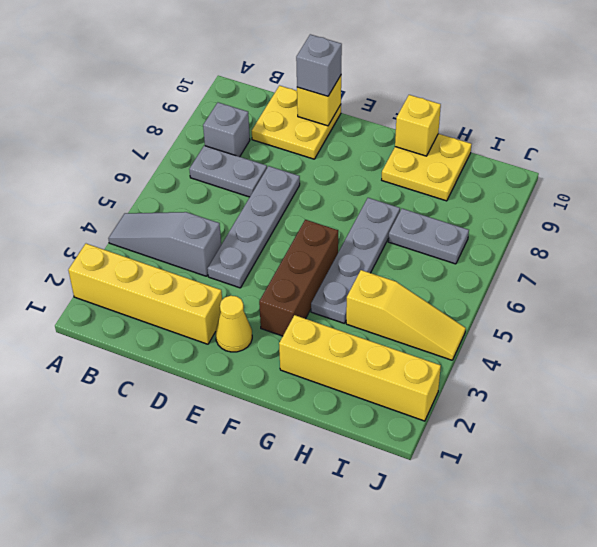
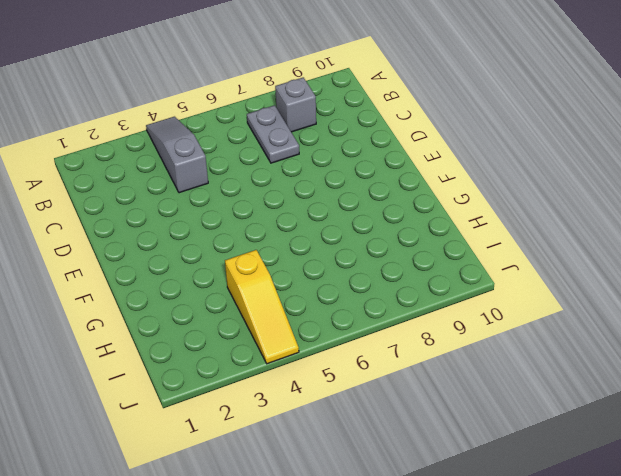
none -> yellow 1x4 brick [68,244,222,344]
none -> yellow 2x2 plate [252,86,341,159]
none -> grey 1x4 plate [208,166,300,288]

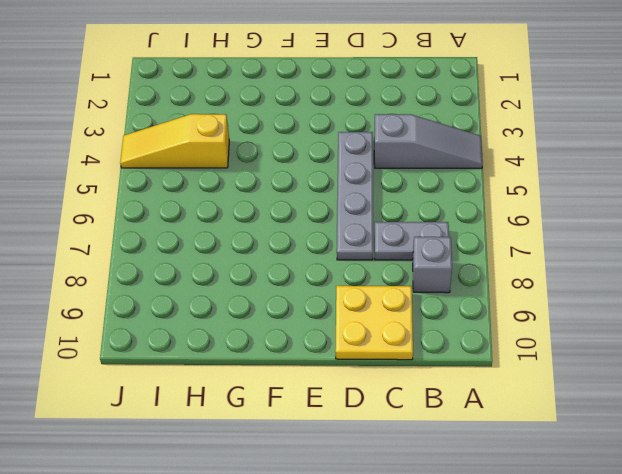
none -> yellow 1x4 brick [68,244,222,344]
none -> yellow 1x1 cone [216,296,252,352]
none -> brown 1x3 brick [259,220,338,336]

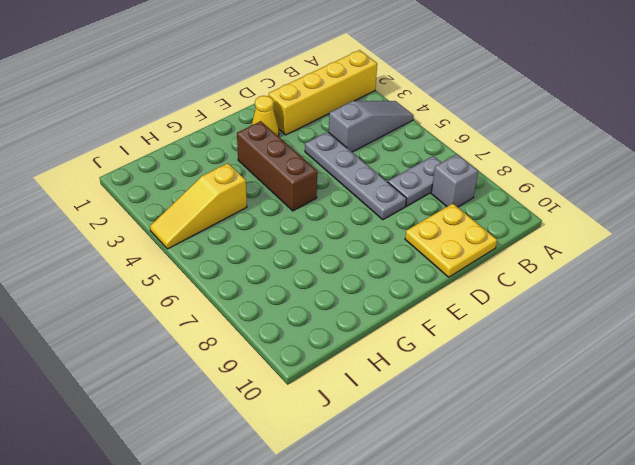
none -> yellow 1x4 brick [279,315,441,421]
none -> grey 1x4 plate [311,198,400,323]
none -> yellow 2x2 plate [382,134,472,201]

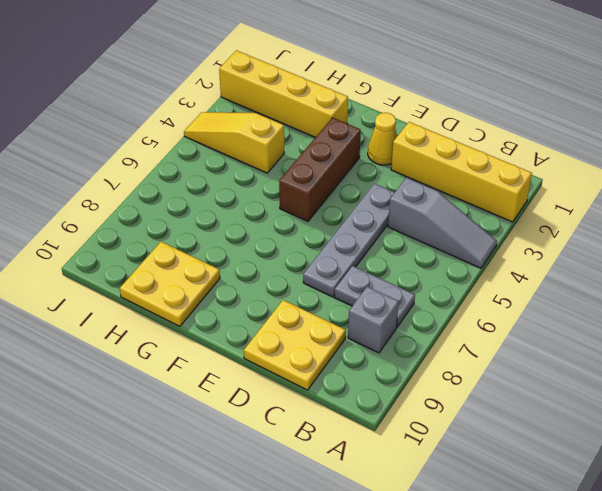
none -> grey 1x4 plate [311,198,400,323]
none -> grey 1x2 plate [388,209,469,264]
none -> yellow 1x1 brick [297,76,341,126]

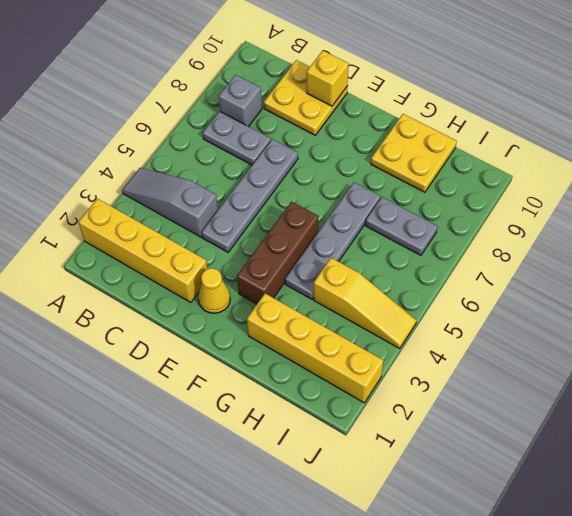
none -> yellow 1x1 brick [395,95,441,156]
none -> grey 1x1 brick [296,34,342,96]

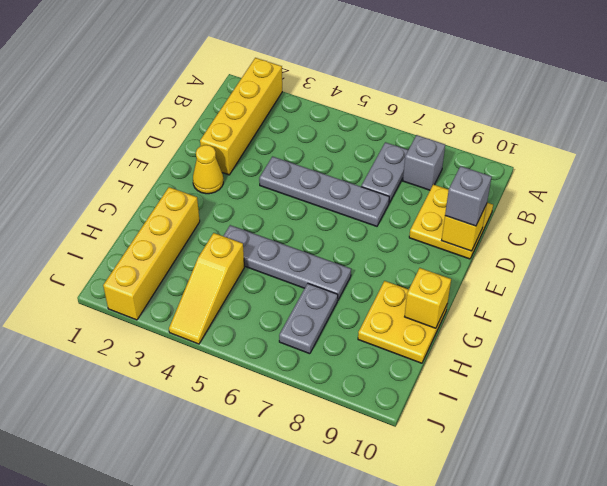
none -> grey 1x3 slope [108,212,221,276]
none -> brown 1x3 brick [259,220,338,336]

